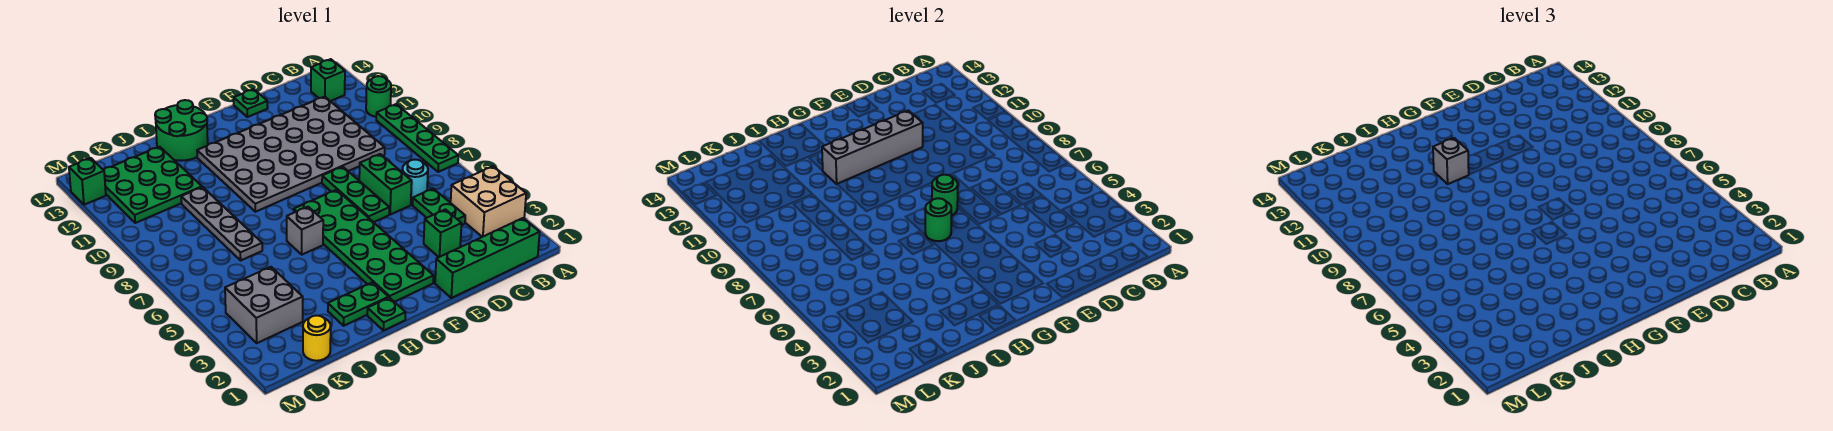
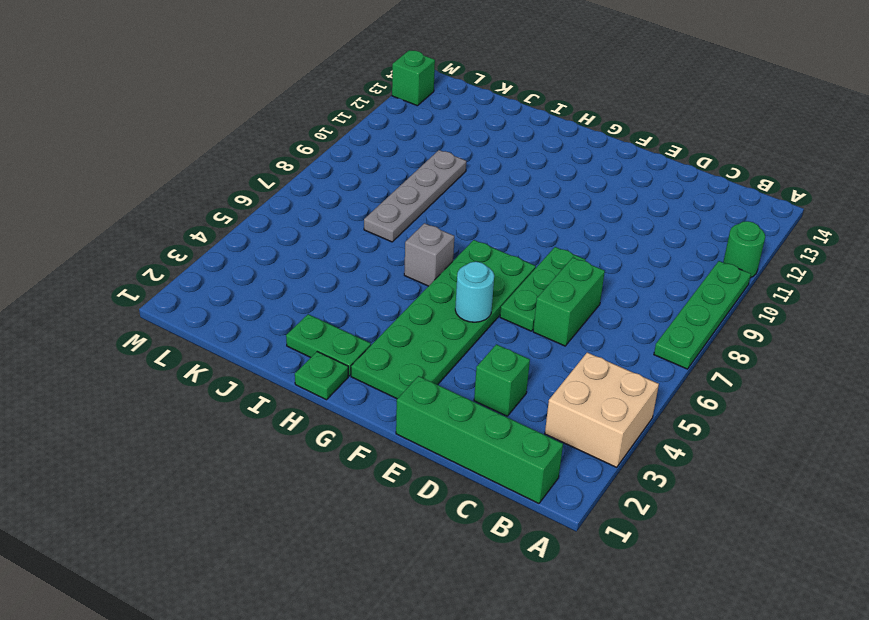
cyan 1x1 round brick [455,262,494,322] -> cyan 1x1 round brick moved to [402,160,428,202]
none -> green 1x1 brick [311,59,345,101]
none -> green 1x2 plate [413,189,465,225]
none -> grey 4x6 plate [197,97,385,212]

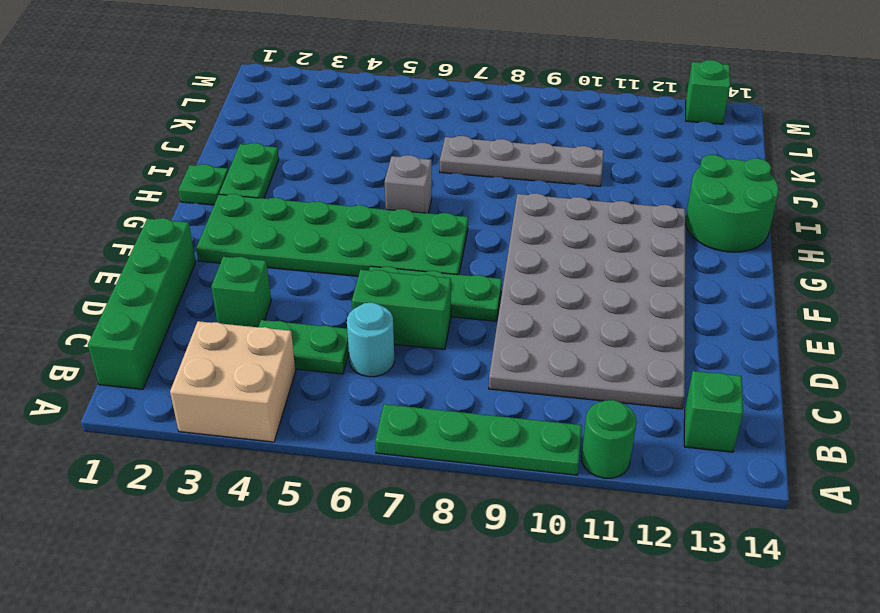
none -> green 1x1 plate [234,89,268,117]
none -> green 3x3 plate [103,147,202,223]
none -> yellow 1x1 round brick [303,316,331,361]

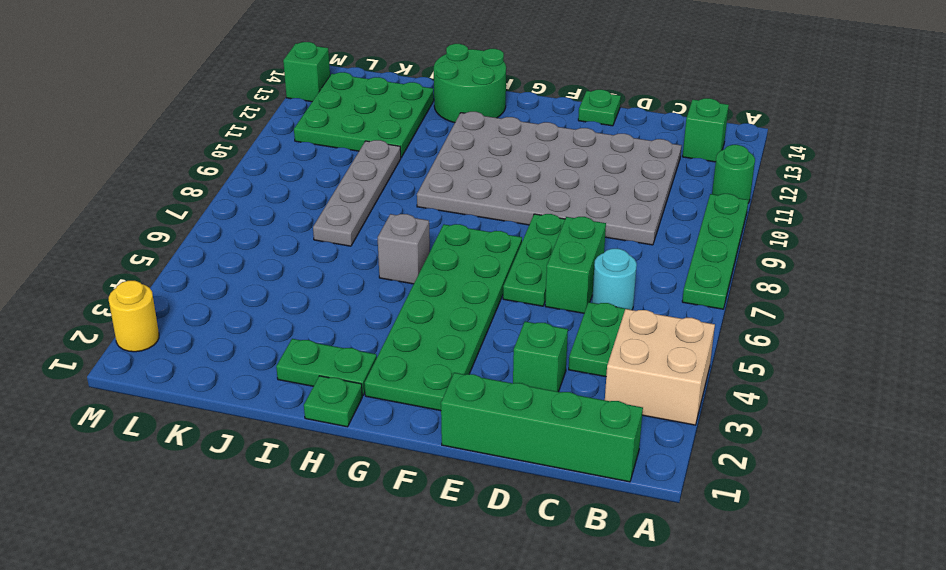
yellow 1x1 round brick [109,281,159,352] -> yellow 1x1 round brick moved to [303,316,331,361]
none -> grey 2x2 brick [225,267,303,343]
none -> grey 1x4 brick [822,111,923,184]
none -> green 1x1 round brick [932,175,958,216]

